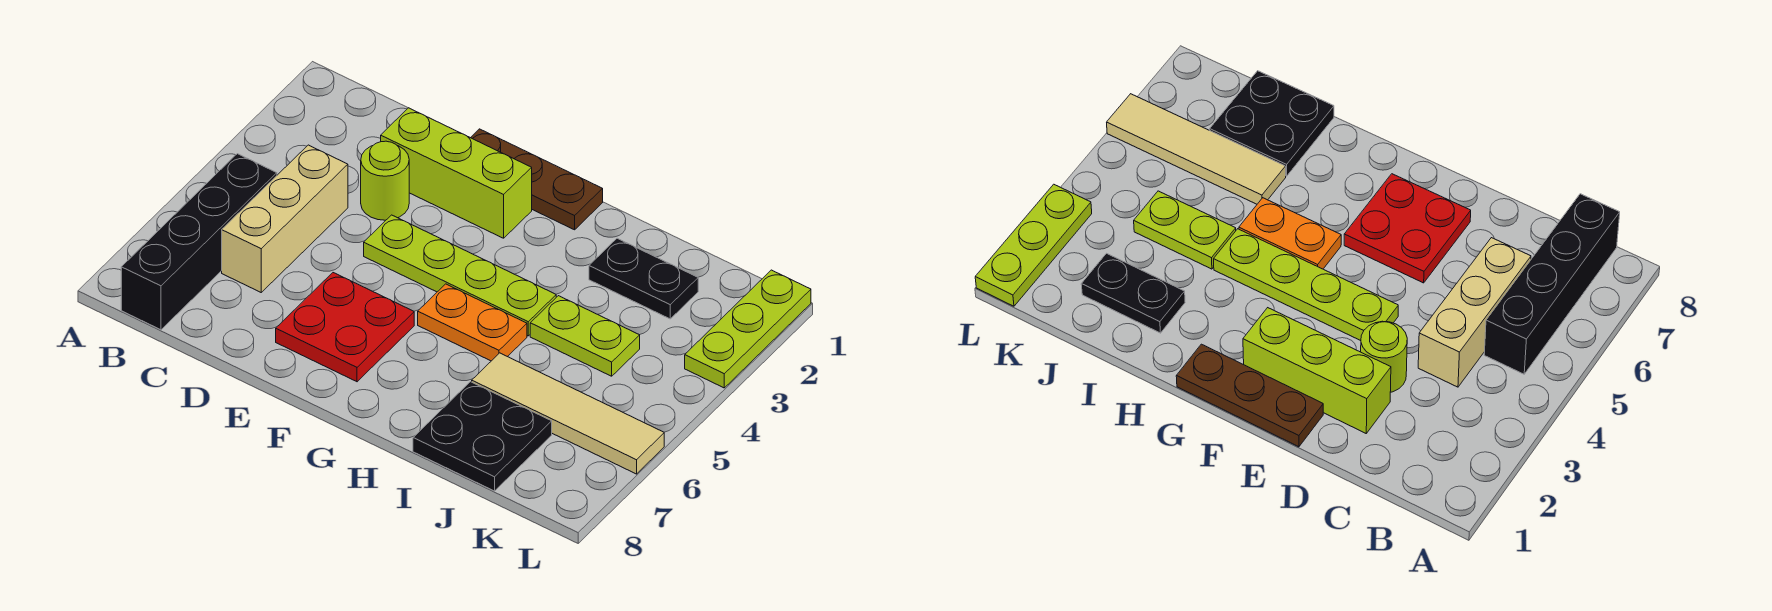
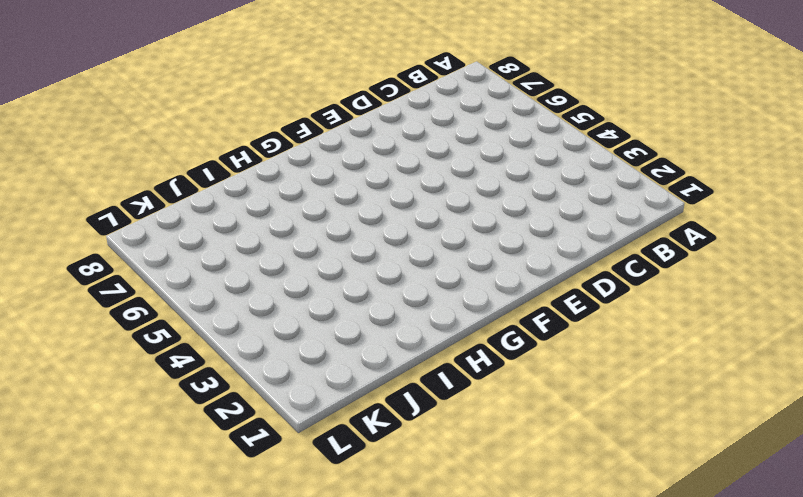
none -> black 1x4 brick [121,154,277,330]
none -> tan 1x3 brick [222,145,348,292]
none -> lime 1x3 brick [381,108,532,238]

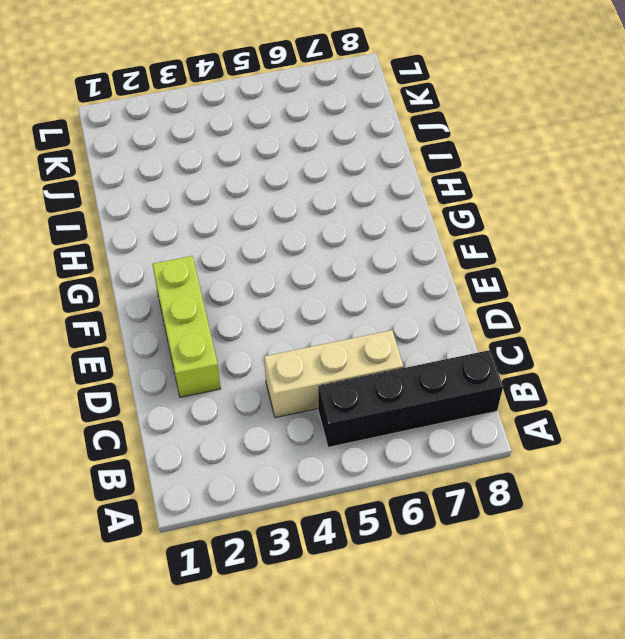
none -> lime 1x1 round brick [361,141,409,220]
none -> brown 1x3 plate [471,129,603,230]
none -> lime 1x4 plate [364,215,556,336]

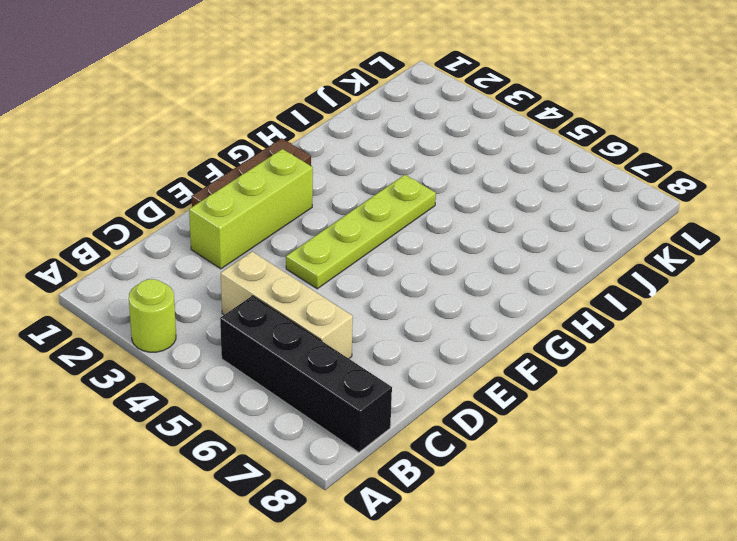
lime 1x1 round brick [129,279,176,352] -> lime 1x1 round brick moved to [361,141,409,220]
none -> red 2x2 plate [276,273,414,382]
none -> orange 1x2 plate [418,284,527,361]
none -> black 1x2 plate [589,238,698,319]

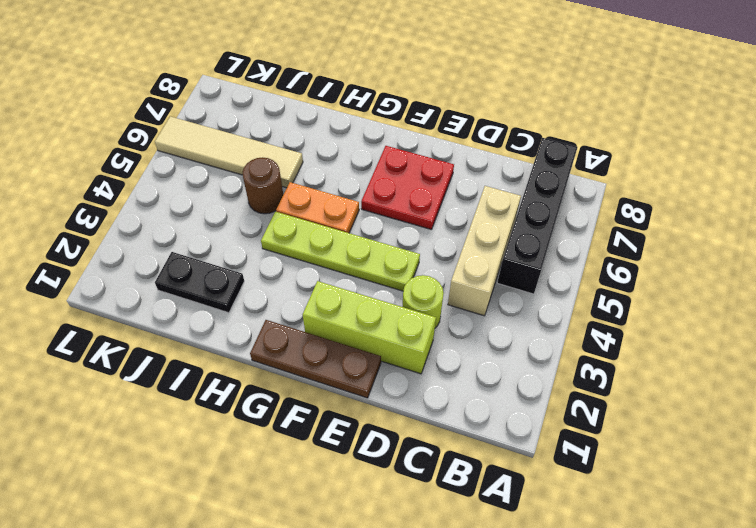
brown 1x1 round brick [243,157,283,214] -> none
none -> lime 1x2 plate [530,296,640,376]
none -> black 2x2 plate [413,382,552,491]
none -> lime 1x3 plate [685,270,811,388]

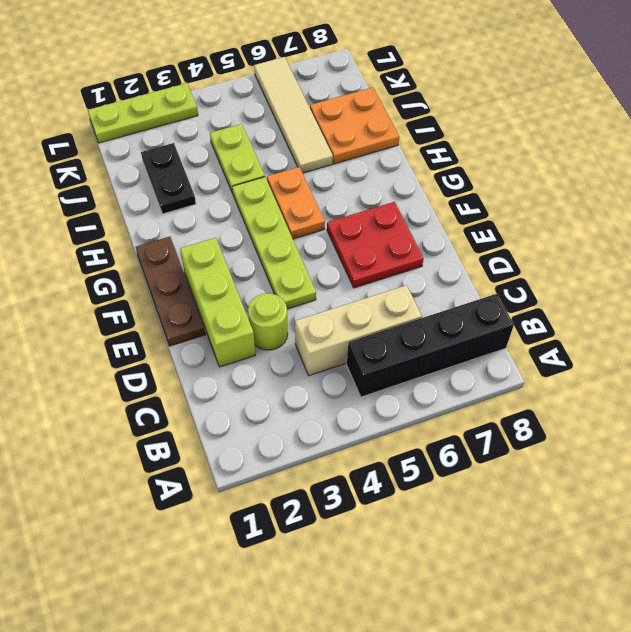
orange 2x2 plate [310,87,399,164] -> black 2x2 plate [413,382,552,491]

